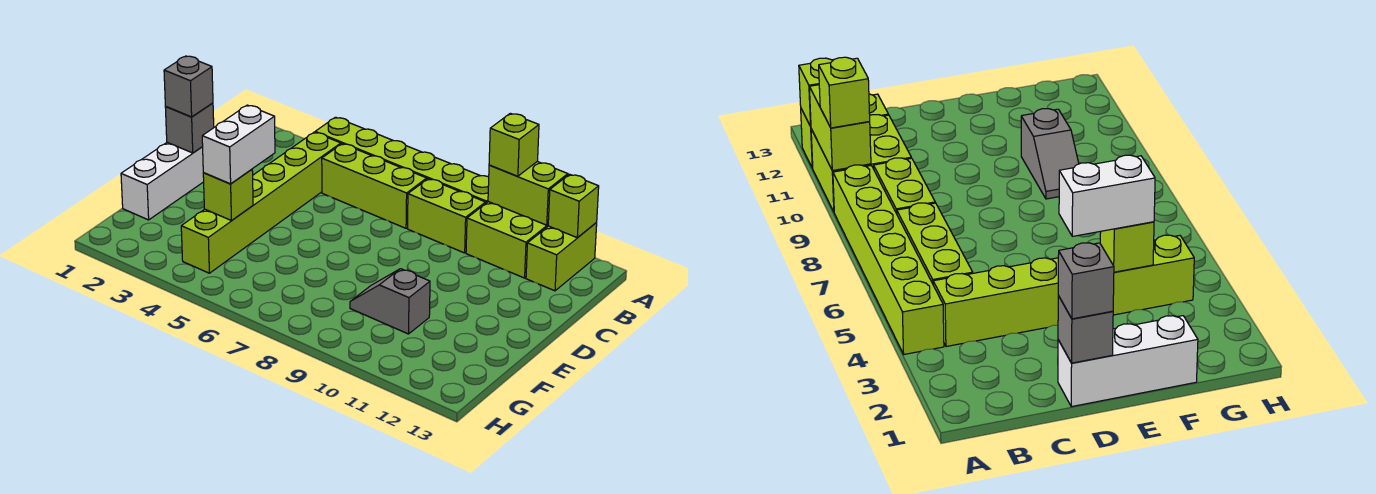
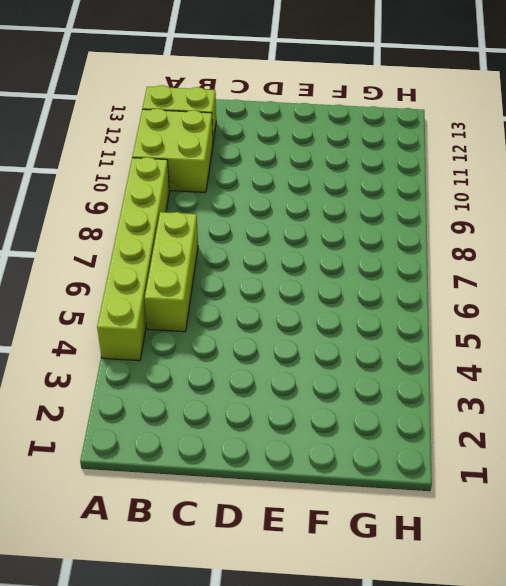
none -> lime 1x6 brick [181,132,341,273]
none -> lime 1x2 brick [408,179,486,253]
none -> white 1x3 brick [121,142,204,220]

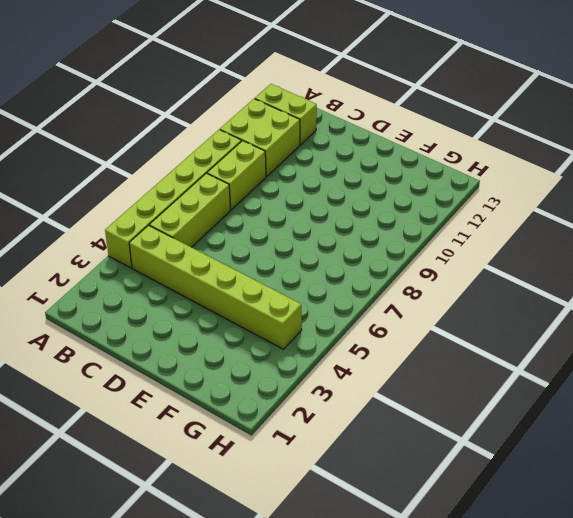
none -> white 1x3 brick [121,142,204,220]
none -> grey 1x2 slope [350,269,430,334]
none -> lime 1x2 brick [488,161,568,225]

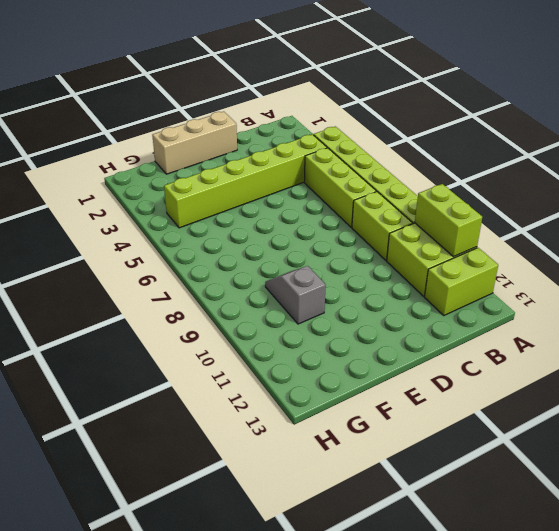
tan 1x3 brick [152,112,237,174] -> white 1x3 brick [121,142,204,220]
none -> lime 1x1 brick [548,174,599,238]
none -> grey 1x1 brick [165,103,214,153]
none -> lime 1x1 brick [203,169,253,220]

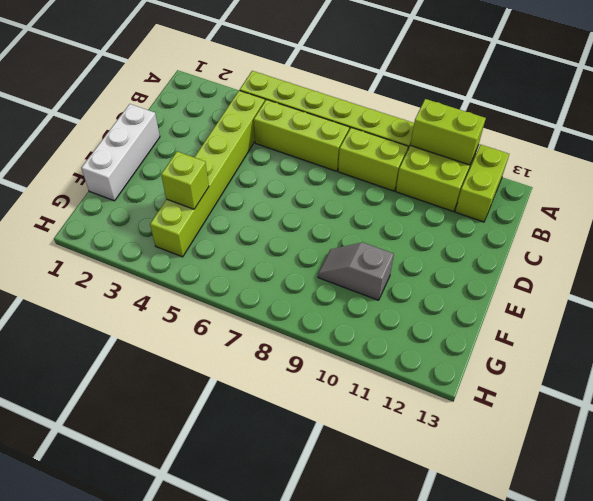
none -> lime 1x1 brick [548,174,599,238]
none -> grey 1x1 brick [165,103,214,153]
none -> lime 1x1 brick [489,113,539,176]

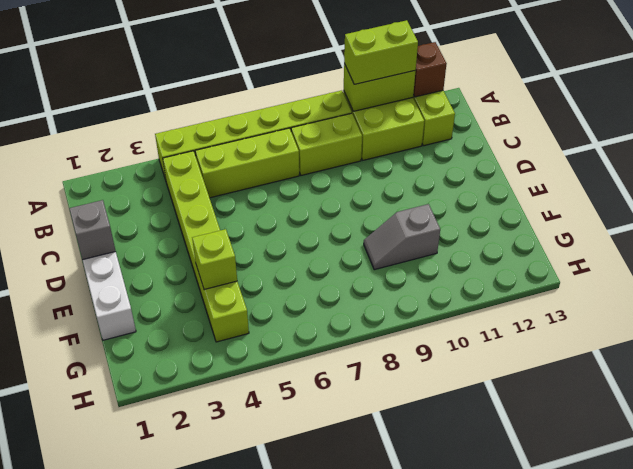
lime 1x2 brick [344,20,418,84] -> lime 1x1 brick [489,113,539,176]
brown 1x1 brick [413,42,447,97] -> lime 1x1 brick [548,174,599,238]
none -> grey 1x1 brick [164,56,213,117]
none -> white 1x2 brick [202,105,275,184]

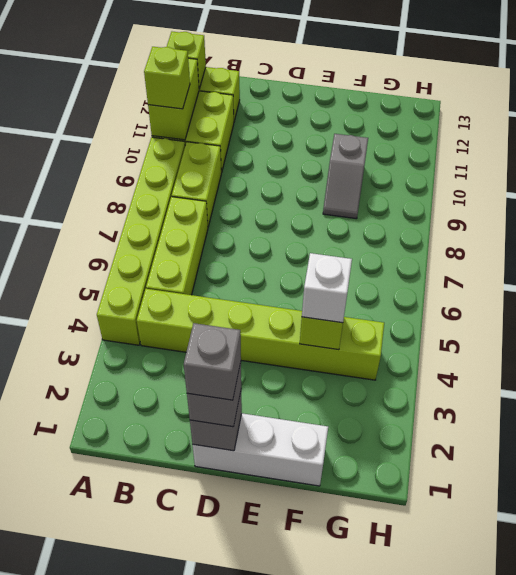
grey 1x1 brick [184,323,241,400] -> none
white 1x1 brick [302,253,352,323] -> white 1x2 brick [202,105,275,184]

